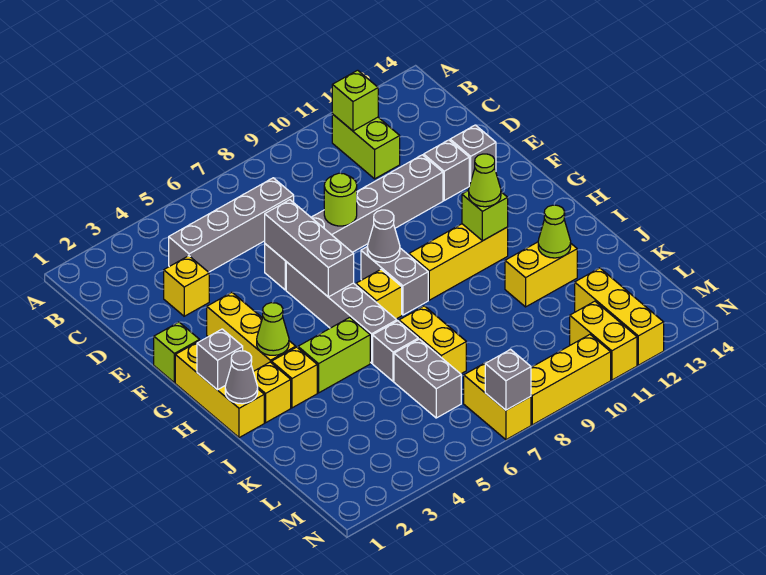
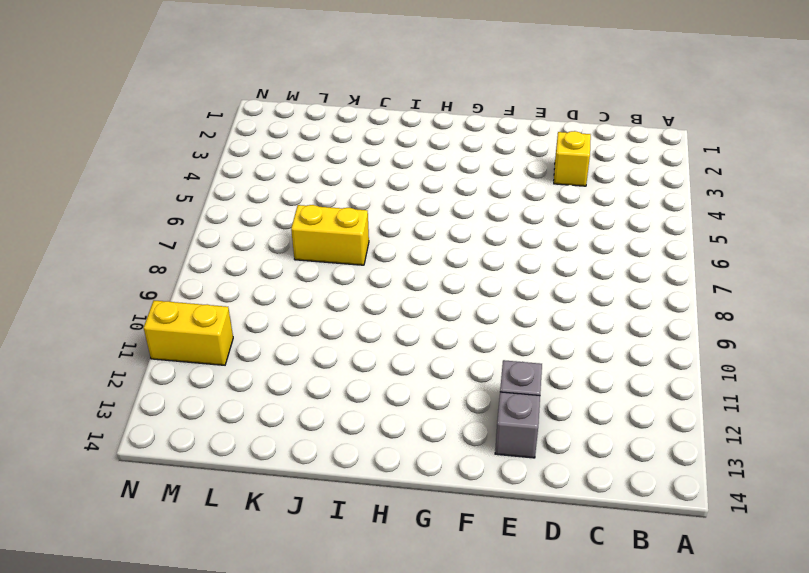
none -> lime 1x2 brick [332,114,400,179]
none -> grey 1x4 brick [169,178,294,272]
none -> grey 1x6 brick [265,155,443,290]
none -> lime 1x1 brick [154,322,200,383]

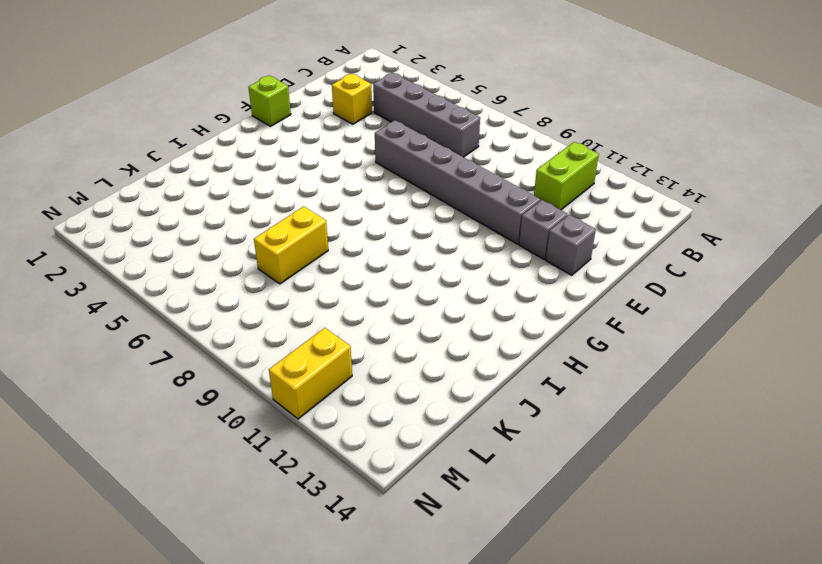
none -> yellow 1x3 brick [207,292,296,371]
none -> grey 1x4 brick [286,262,397,363]
none -> yellow 1x3 brick [175,340,264,438]
none -> grey 1x2 brick [361,246,428,315]

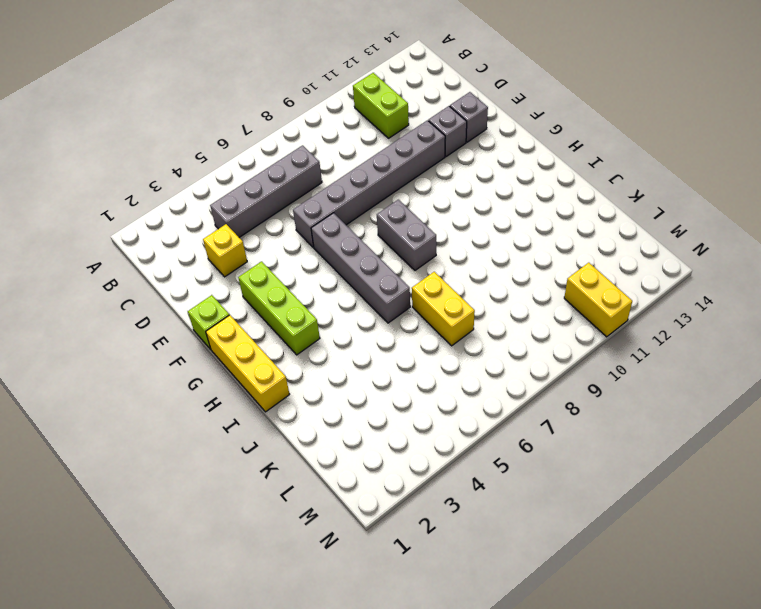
lime 1x3 brick [238,261,320,355] -> yellow 1x3 brick [207,292,296,371]
none -> yellow 1x1 brick [356,269,402,319]
none -> yellow 1x3 brick [409,224,508,300]
none -> yellow 1x1 brick [253,362,291,423]
none -> yellow 1x1 brick [272,347,317,408]

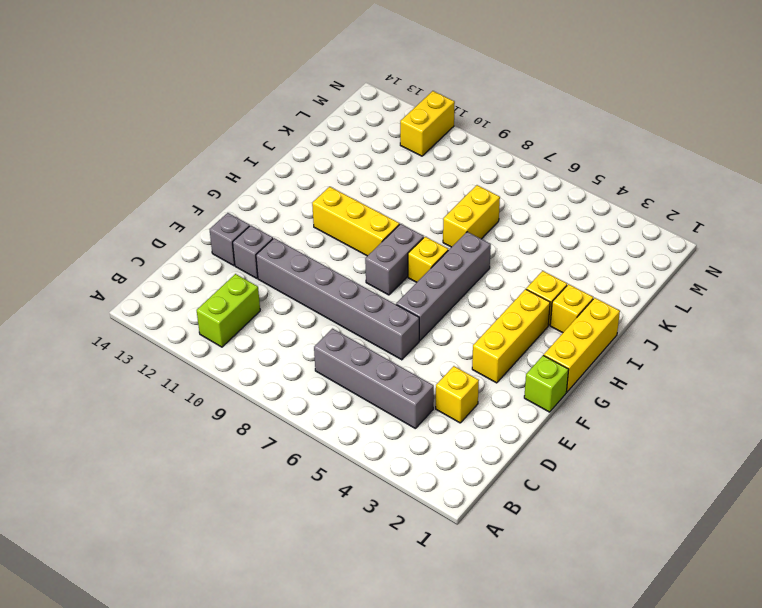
none -> lime 1x2 brick [298,317,370,393]
none -> grey 1x1 brick [373,321,418,381]
none -> yellow 1x2 brick [505,242,577,307]
none -> grey 1x2 brick [394,339,461,418]

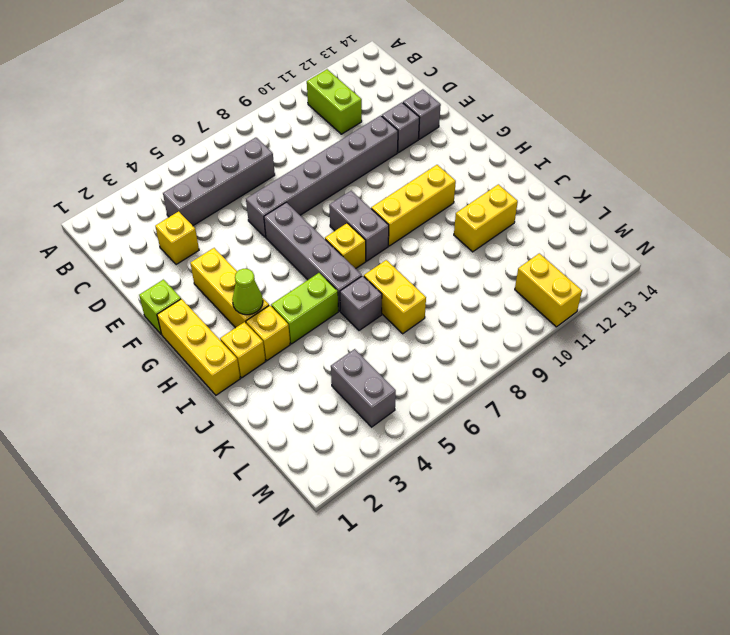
grey 1x2 brick [331,349,396,427] -> grey 1x2 brick moved to [394,339,461,418]
none -> yellow 1x3 brick [575,268,664,365]
none -> yellow 1x2 brick [464,361,531,440]
none -> yellow 1x3 brick [531,335,611,425]
none -> lime 1x1 brick [332,70,378,131]

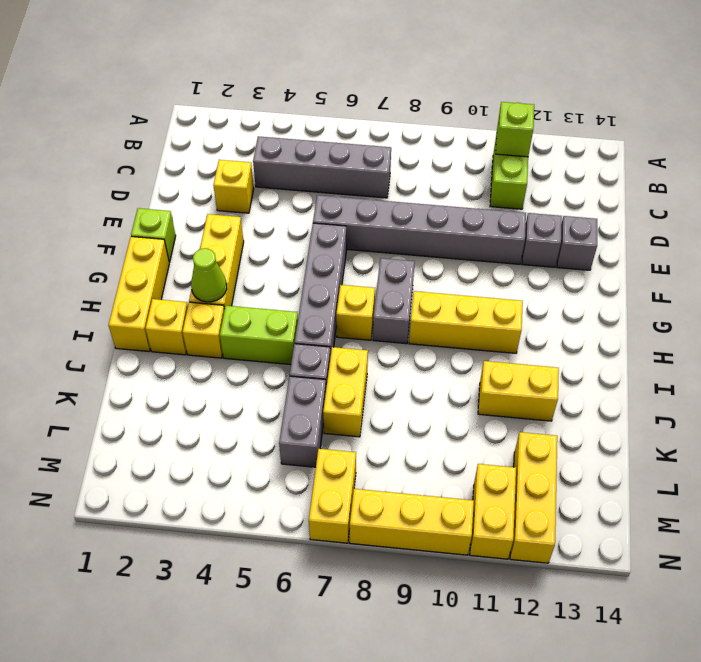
none -> grey 1x3 brick [265,200,354,297]
none -> lime 1x1 round brick [324,173,357,226]
none -> grey 1x1 cone [367,210,400,263]
none -> grey 1x1 brick [197,329,243,390]

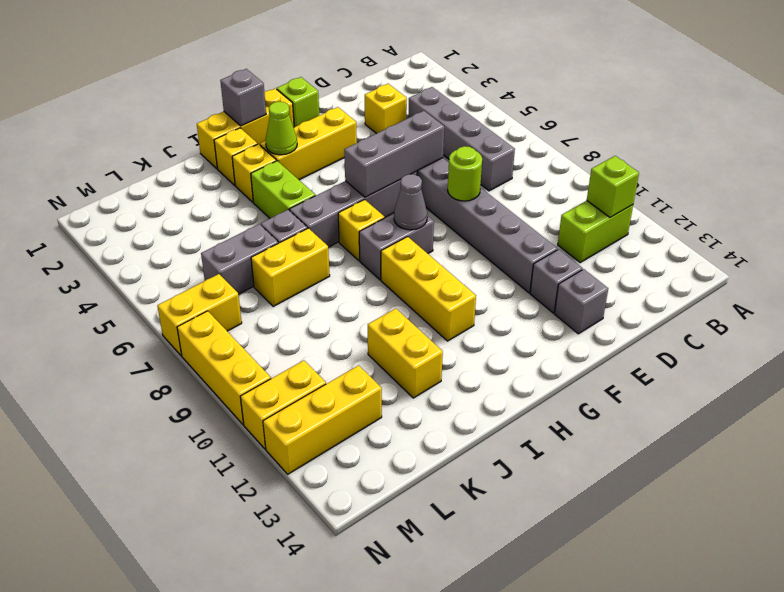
none -> lime 1x1 brick [462,190,508,241]
none -> grey 1x1 cone [225,351,258,404]
none -> lime 1x1 cone [538,205,571,258]
none -> grey 1x1 brick [485,350,531,410]

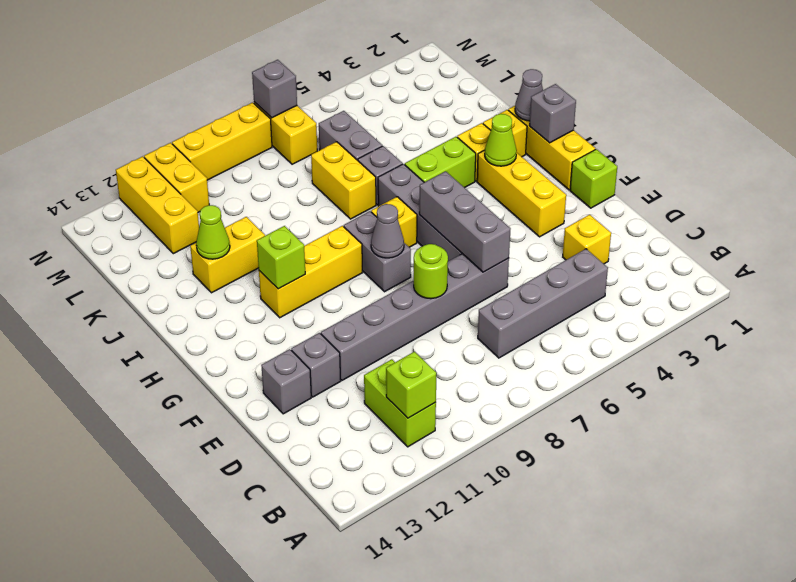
none -> lime 1x1 cone [469,154,501,207]

